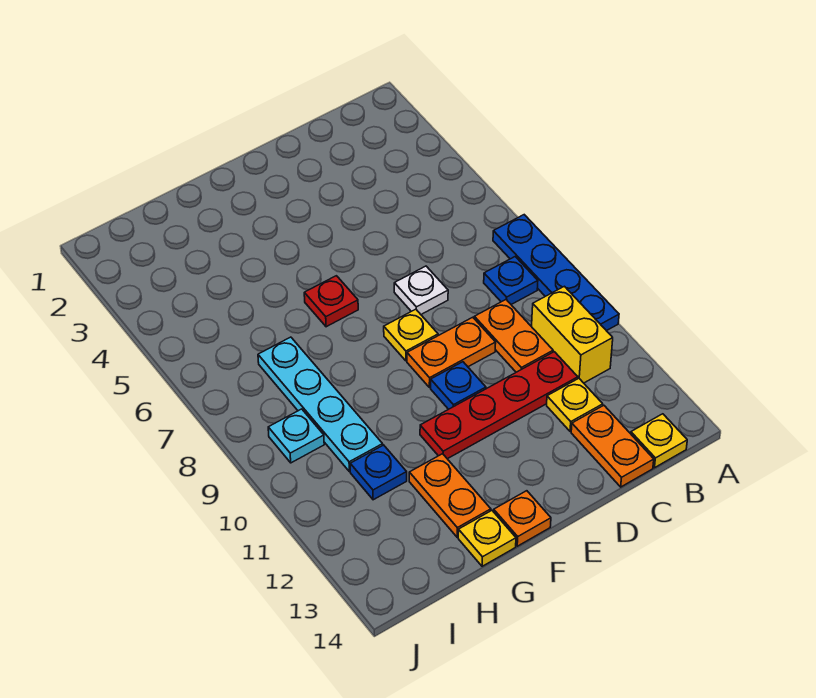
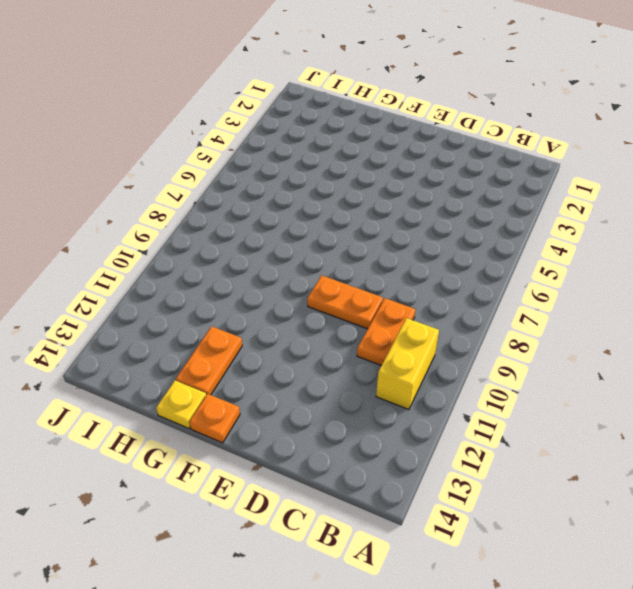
none -> blue 1x4 plate [493,215,619,331]
none -> blue 1x1 plate [484,257,538,304]
none -> yellow 1x1 plate [631,414,687,468]

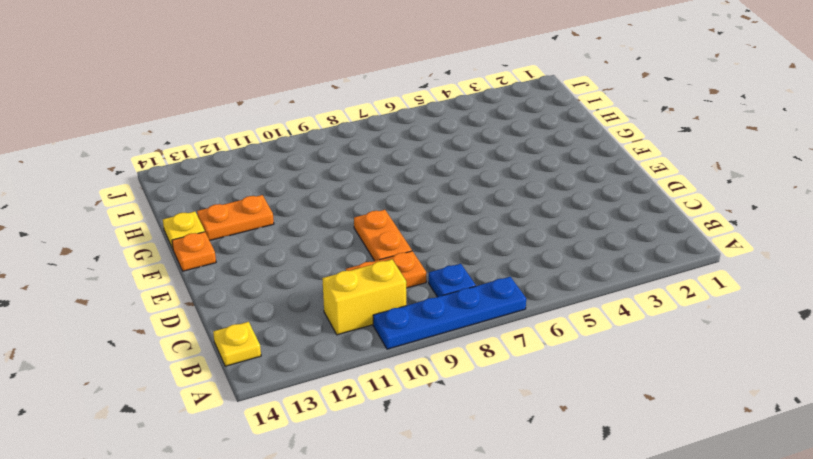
none -> red 1x4 plate [420,352,578,459]
none -> yellow 1x1 plate [547,378,603,431]
none -> orange 1x2 plate [571,405,654,487]

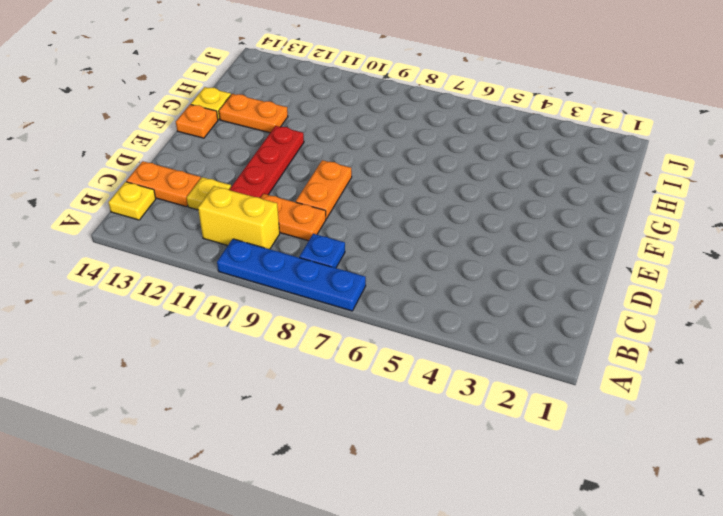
none -> white 1x1 plate [394,266,448,314]
none -> yellow 1x1 plate [384,309,438,361]
none -> blue 1x1 plate [431,362,486,409]

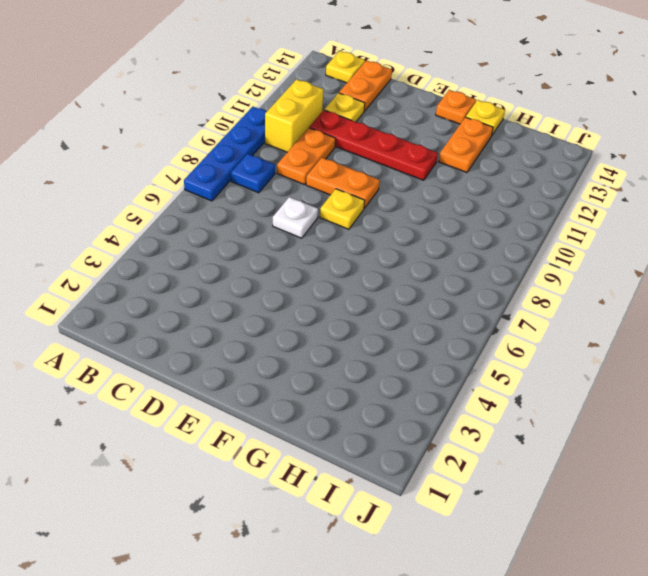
none -> blue 1x1 plate [431,362,486,409]
none -> red 1x1 plate [304,276,358,327]
none -> cyan 1x4 plate [258,337,383,472]

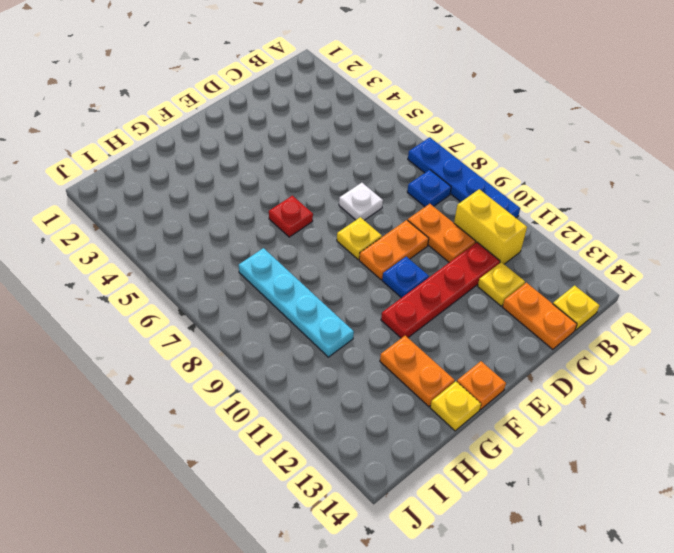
none -> blue 1x1 plate [350,445,407,500]
none -> cyan 1x1 plate [268,409,324,463]

